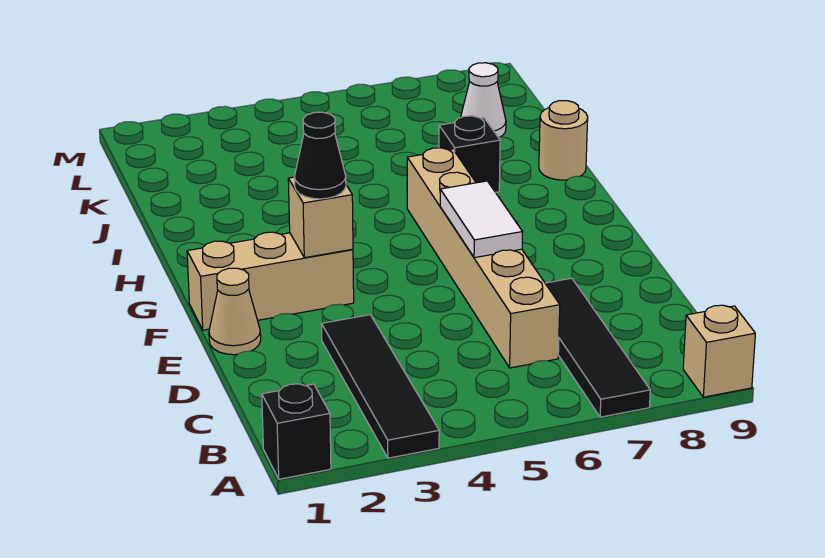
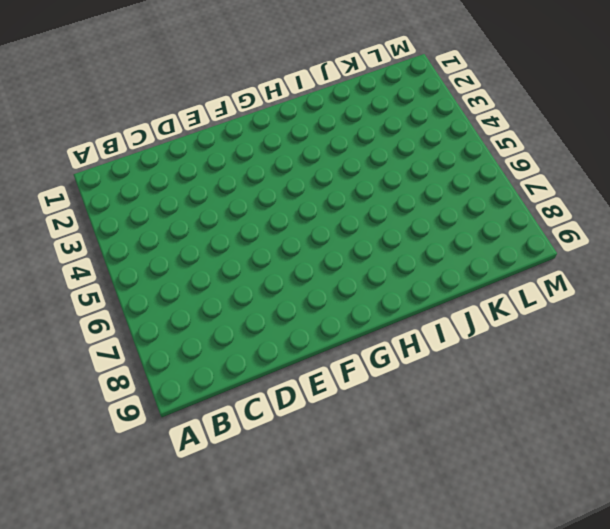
none -> black 1x1 brick [262,384,331,479]
none -> black 1x4 tile [322,315,439,458]
none -> black 1x4 tile [545,278,650,417]

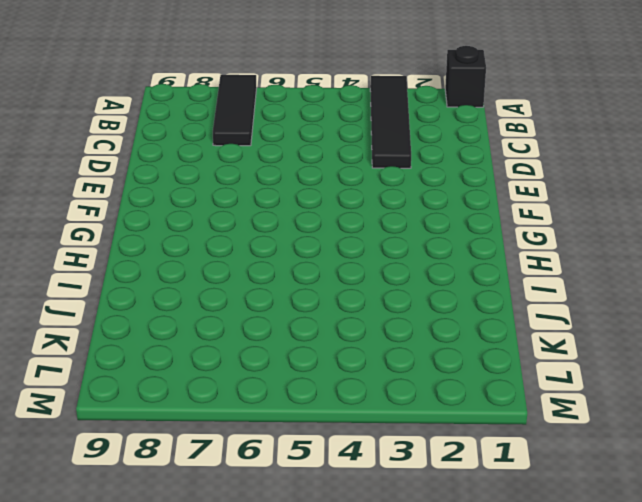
black 1x3 tile [213,75,257,146] -> black 1x4 tile [545,278,650,417]
none -> tan 1x1 brick [683,305,755,397]
none -> tan 1x6 brick [407,148,560,368]
none -> tan 1x1 cone [209,268,261,355]

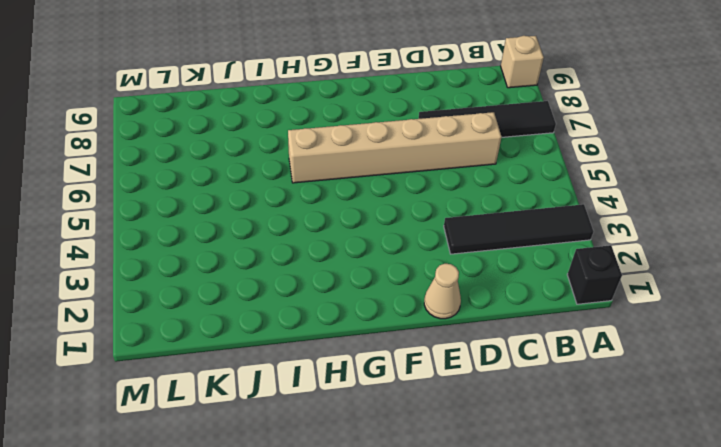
none -> tan 1x3 brick [187,232,354,330]
none -> black 1x1 brick [439,116,500,192]
none -> tan 1x1 round brick [539,101,588,180]

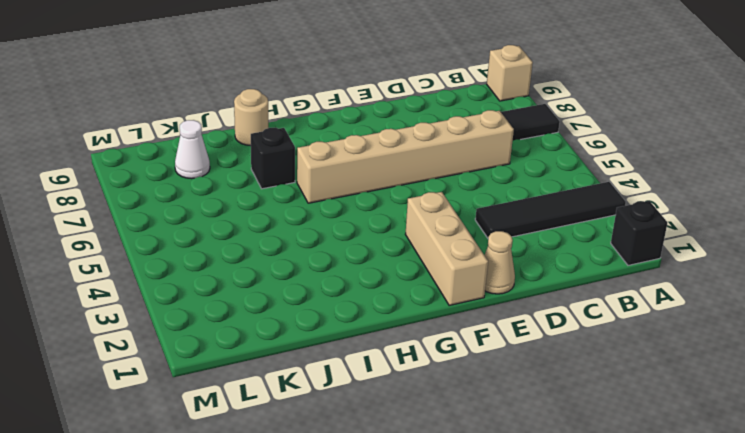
none -> white 1x2 tile [440,181,523,258]
none -> tan 1x1 brick [288,177,353,258]
none -> black 1x1 cone [294,112,346,199]

